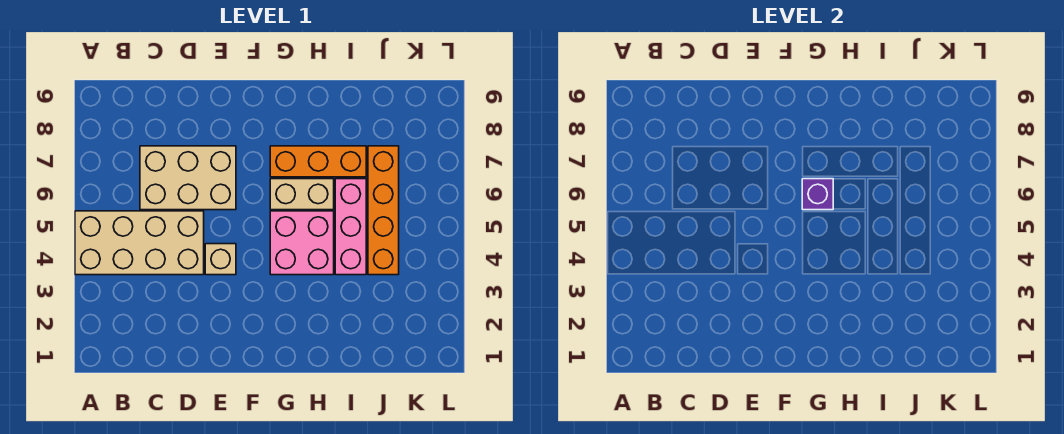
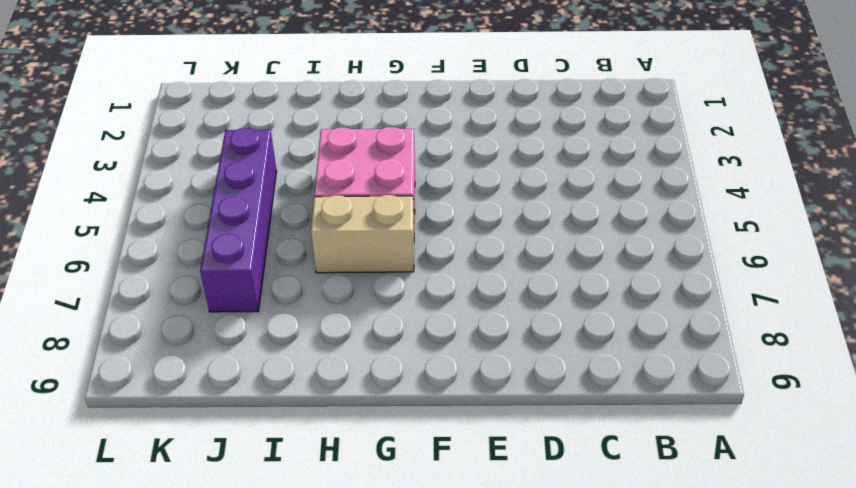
purple 1x4 brick [200,128,277,312] -> orange 1x4 brick [368,146,399,275]
none -> tan 2x4 brick [75,211,204,275]
none -> tan 2x3 brick [140,146,236,210]

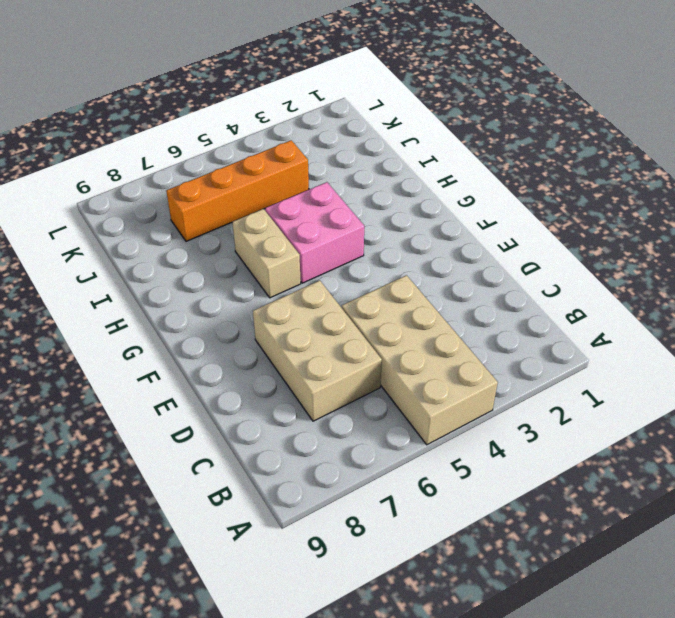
none -> tan 1x1 brick [205,244,236,275]
none -> orange 1x3 brick [270,146,366,177]

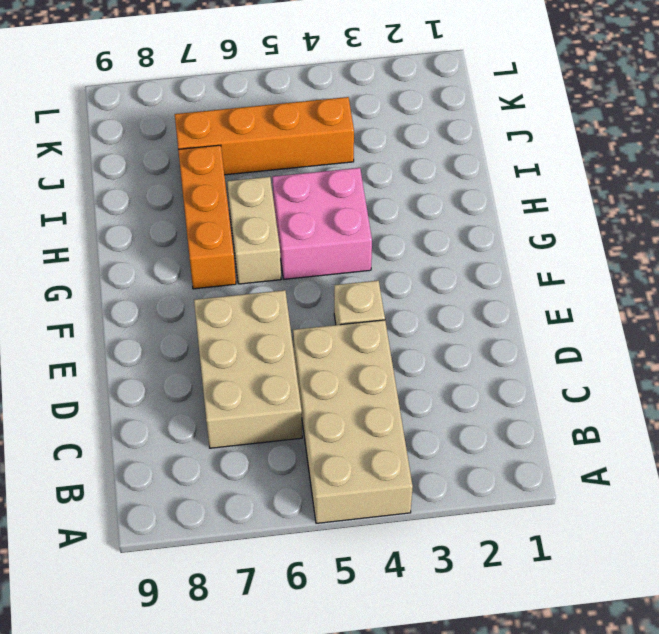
none -> pink 1x3 brick [335,179,366,275]
none -> purple 1x1 brick [802,179,833,210]

